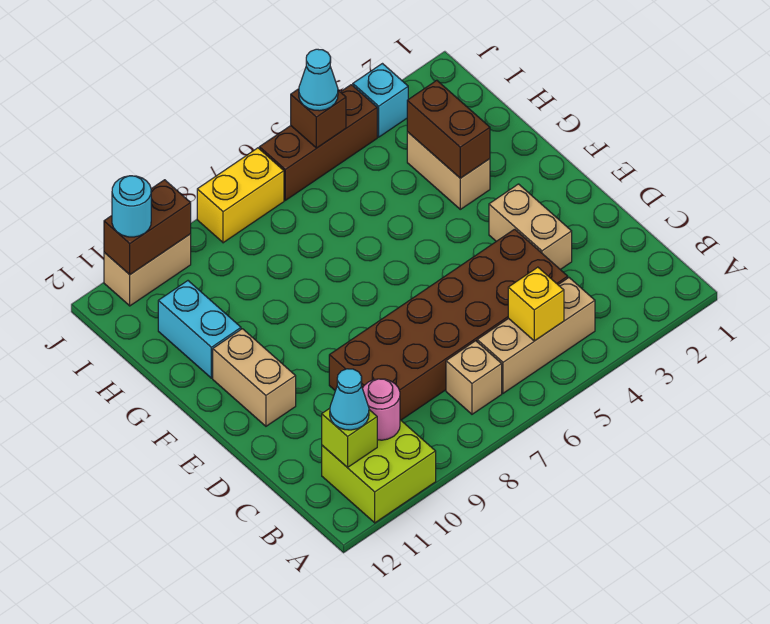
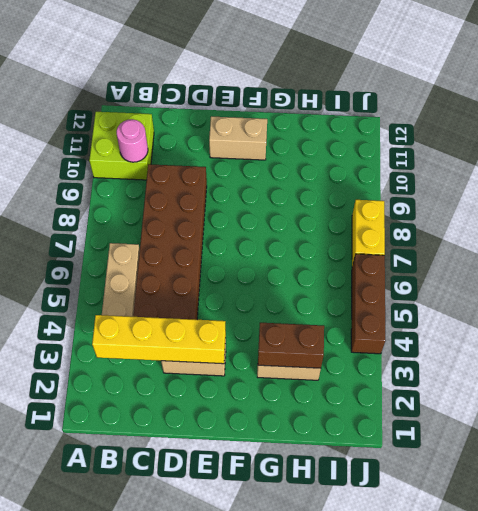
yellow 1x4 brick [92,315,226,364] -> none
none -> tan 1x1 brick [446,341,502,414]
none -> cyan 1x2 brick [158,281,241,378]
none -> cyan 1x1 brick [353,64,408,137]

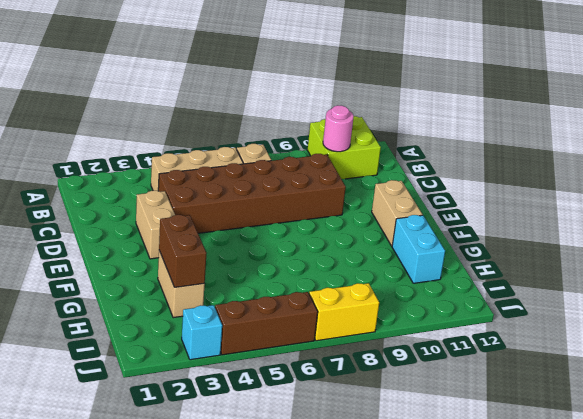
none -> tan 1x2 brick [104,234,191,306]
none -> yellow 1x1 brick [508,267,564,341]
none -> lime 1x1 brick [322,408,377,467]

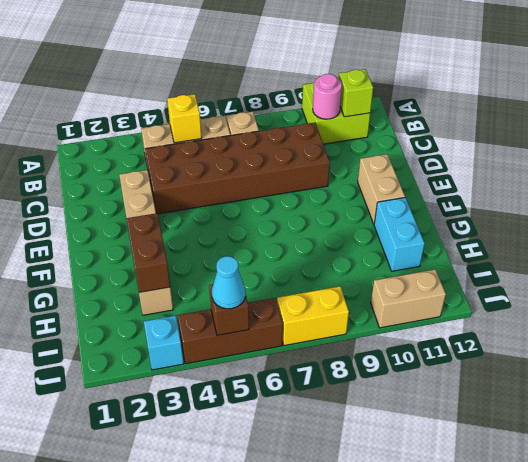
none -> brown 1x2 brick [104,180,191,275]
none -> cyan 1x1 cone [330,369,369,430]
none -> cyan 1x1 round brick [112,176,151,237]

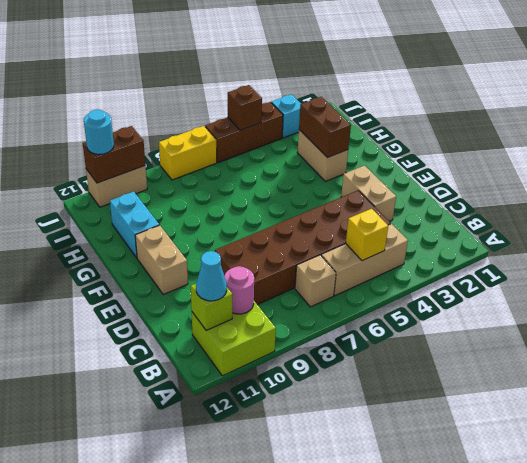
none -> cyan 1x1 cone [299,49,338,111]

